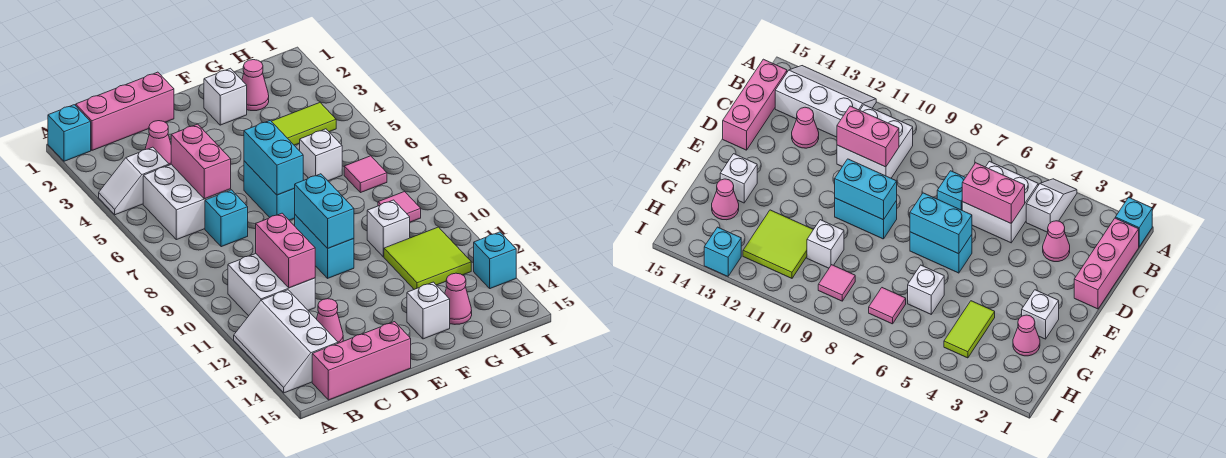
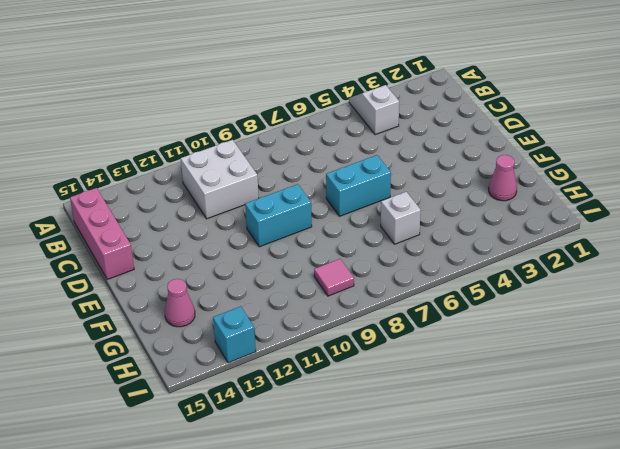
none -> cyan 1x1 brick [48,105,91,161]
none -> white 2x3 slope [234,290,338,393]
none -> pink 1x3 brick [76,72,174,150]

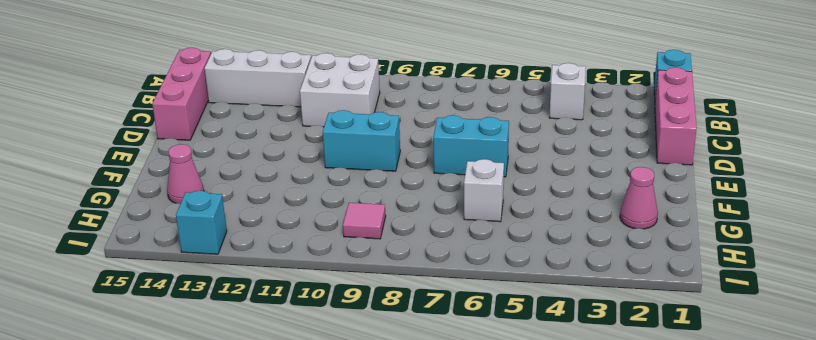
none -> white 2x2 brick [143,164,231,240]
none -> pink 1x1 cone [145,121,171,165]
none -> cyan 1x1 brick [205,190,248,247]

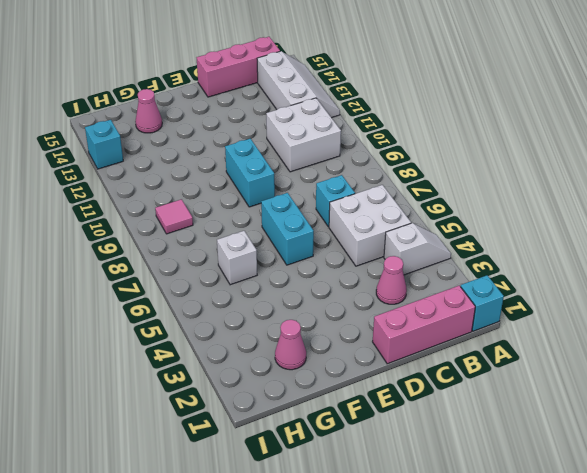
none -> pink 1x1 cone [317,299,343,343]
none -> white 1x1 brick [204,68,247,125]
none -> white 1x1 brick [407,282,450,339]

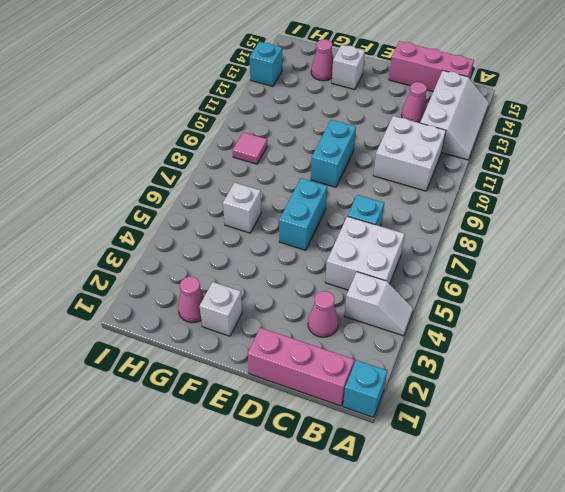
none -> lime 1x2 tile [272,103,336,145]
none -> white 1x1 brick [367,200,410,257]
none -> lime 2x2 tile [384,227,471,289]

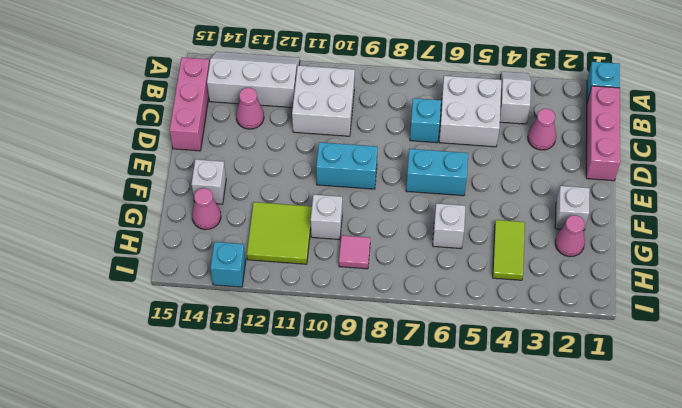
none -> pink 1x1 tile [344,156,387,193]
none -> pink 1x2 brick [171,124,231,199]
none -> pink 1x2 brick [256,213,315,288]

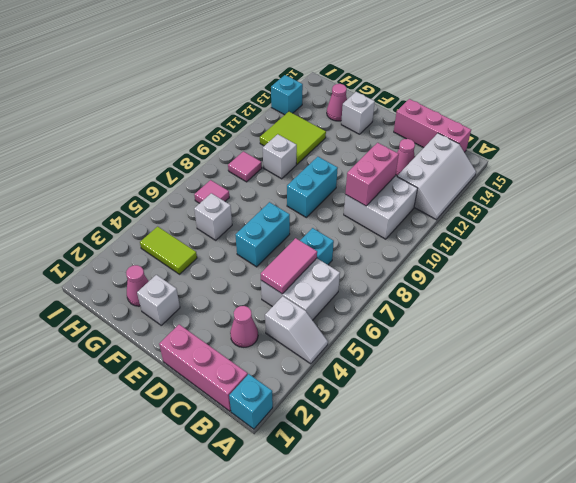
pink 1x2 tile [261,238,317,294] -> pink 1x2 brick [171,124,231,199]
none -> cyan 1x2 brick [244,120,303,195]
none -> cyan 1x2 brick [294,174,354,248]

